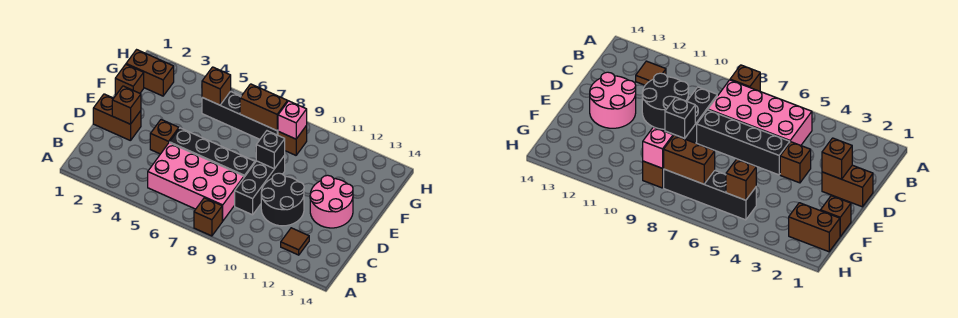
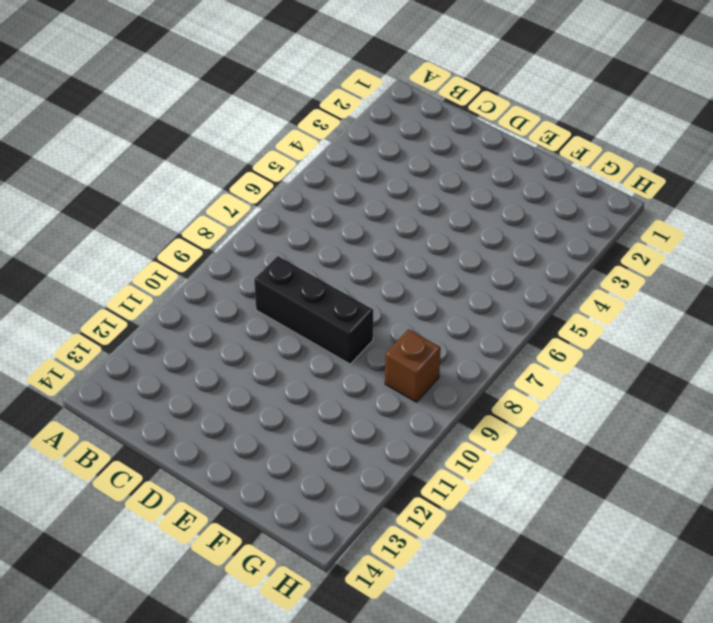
none -> brown 1x1 brick [194,198,222,236]
none -> pink 2x4 brick [148,143,244,221]
none -> brown 1x1 tile [281,228,309,255]

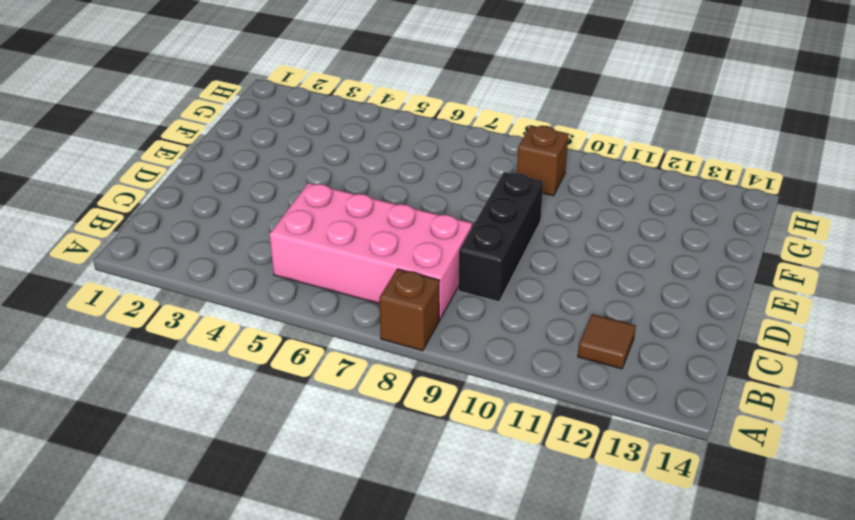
none -> black 2x2 round brick [261,173,304,226]
none -> brown 1x2 brick [93,94,141,141]
none -> brown 1x1 brick [150,120,179,154]

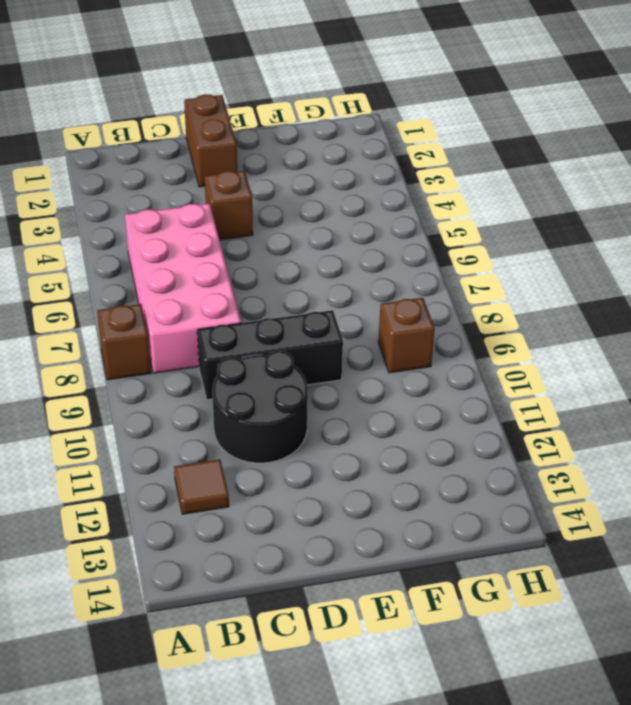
none -> black 1x4 brick [169,128,255,177]
none -> pink 2x2 round brick [310,175,353,228]
none -> brown 1x1 brick [115,64,144,95]

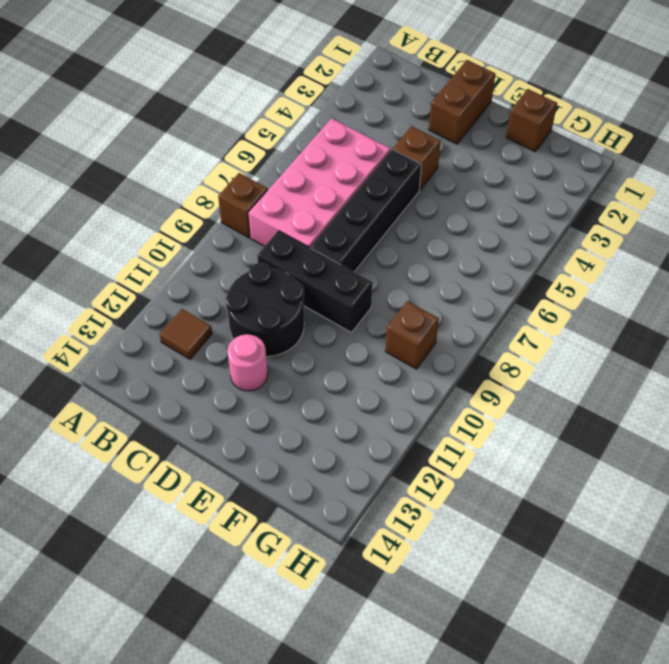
pink 1x1 round brick [227,334,268,391] -> pink 2x2 round brick [310,175,353,228]
none -> brown 1x2 brick [126,50,174,96]
none -> black 1x4 brick [202,91,278,139]
none -> brown 1x1 brick [112,86,141,124]

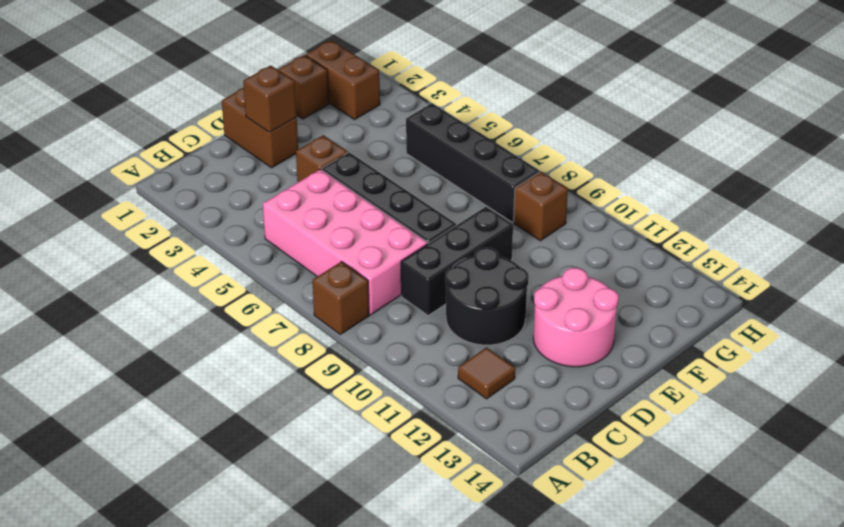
none -> black 1x1 brick [256,131,285,169]
none -> brown 1x1 brick [202,67,231,105]
none -> brown 1x2 brick [240,84,288,131]

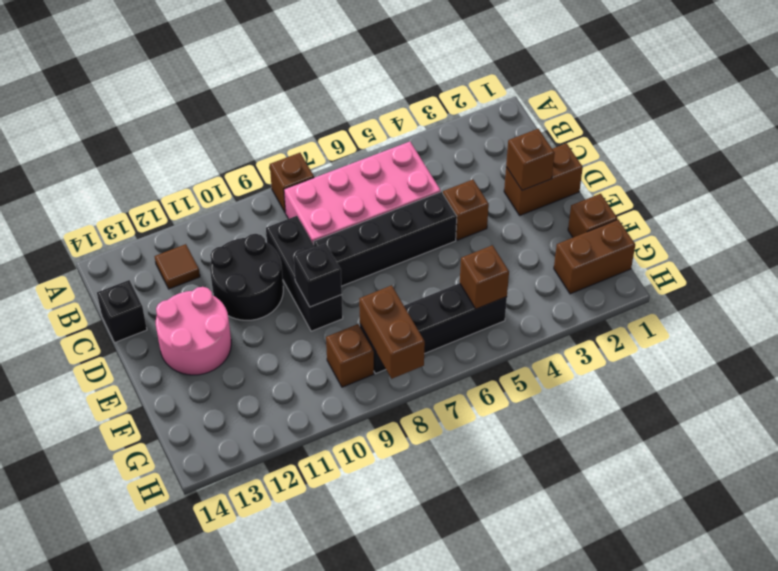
black 1x1 brick [97,280,147,342] -> none
brown 1x2 brick [359,285,425,379] -> brown 1x2 brick turned to [240,84,288,131]
none -> pink 1x1 brick [278,101,307,139]

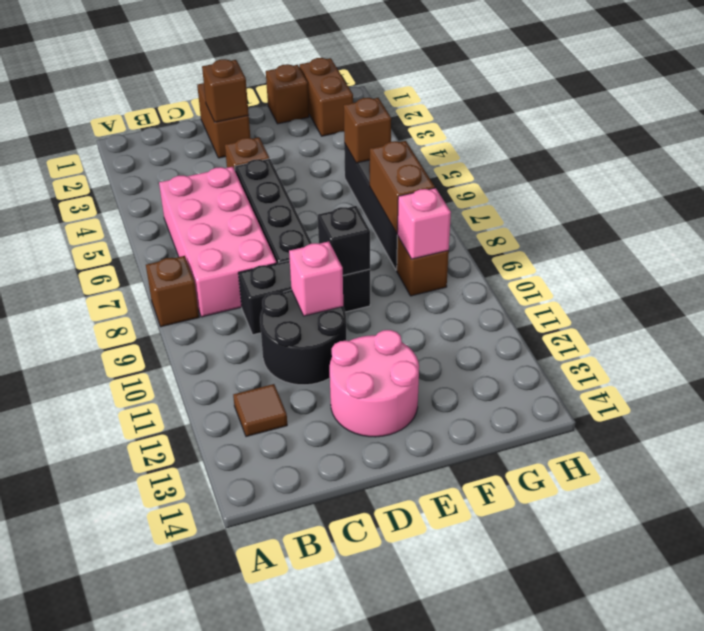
pink 1x1 brick [289,241,343,316] -> none

